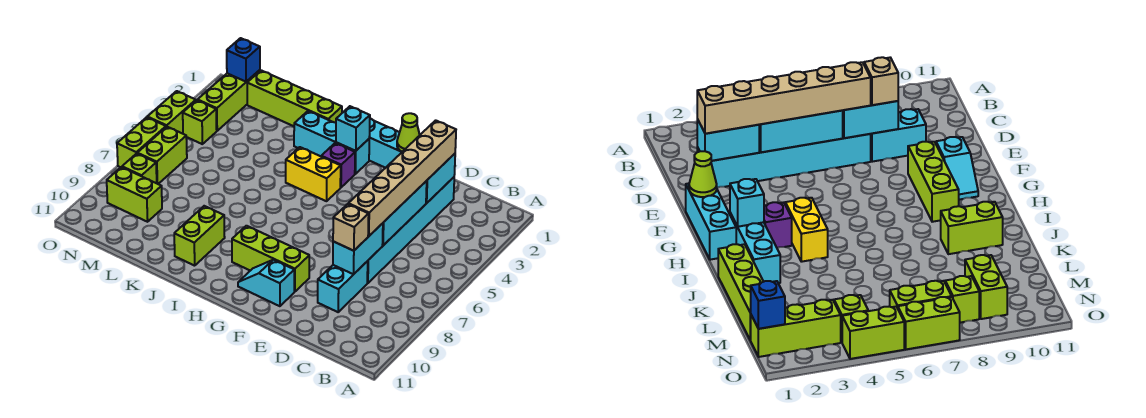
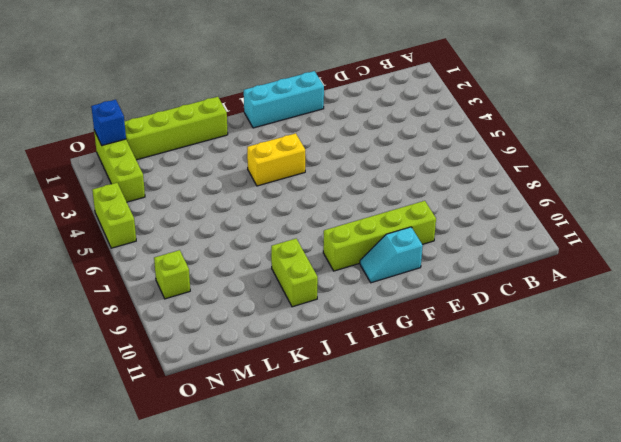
lime 1x4 brick [323,201,436,271] -> lime 1x3 brick [232,226,309,292]
none -> cyan 1x6 brick [367,177,454,283]
none -> cyan 1x2 brick [318,261,368,312]
none -> cyan 1x3 brick [294,111,369,174]

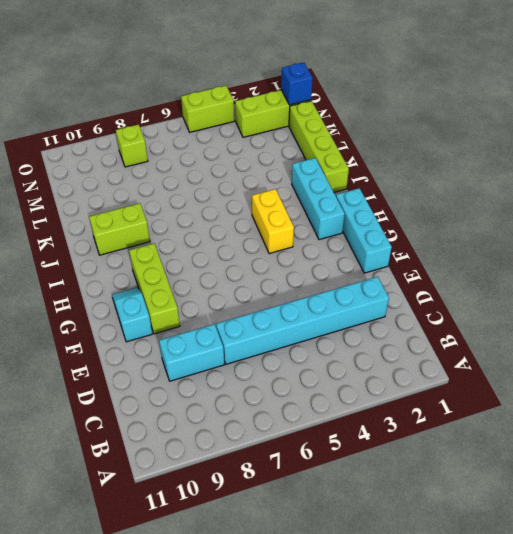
none -> purple 1x1 brick [321,143,355,188]
none -> lime 1x2 brick [107,167,162,222]
none -> lime 1x1 brick [183,100,217,144]

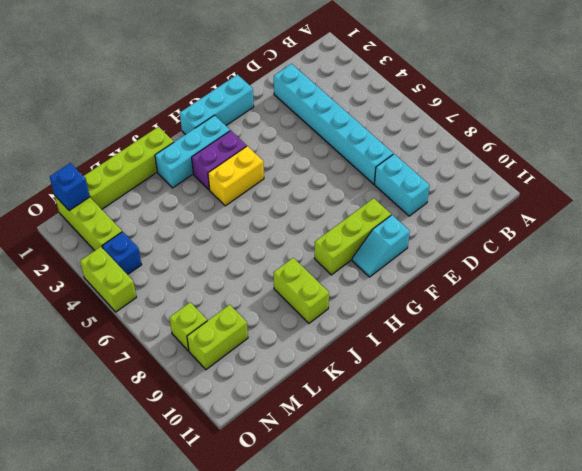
purple 1x2 brick [192,131,247,190] -> purple 1x1 brick [321,143,355,188]
blue 1x1 brick [102,232,142,275] -> lime 1x1 brick [183,100,217,144]
none -> lime 1x2 brick [137,127,187,184]
none -> lime 1x2 brick [117,117,166,167]
none -> cyan 1x2 brick [426,154,455,203]

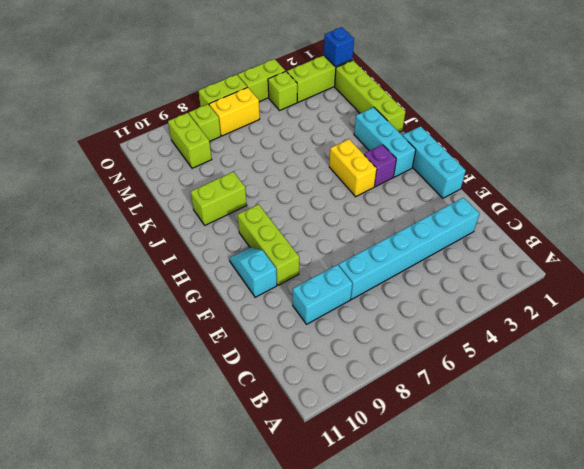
yellow 1x2 brick [209,87,260,136] -> lime 1x2 brick [137,127,187,184]
none -> cyan 1x2 brick [426,154,455,203]
none -> cyan 1x3 brick [382,181,427,245]
none -> cyan 1x2 brick [333,223,383,274]

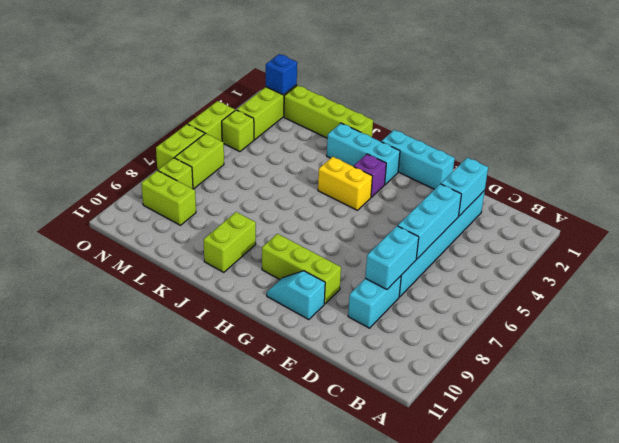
none -> lime 1x1 cone [397,113,420,152]
none -> cyan 1x1 brick [336,106,370,151]
none -> tan 1x6 brick [348,120,456,236]

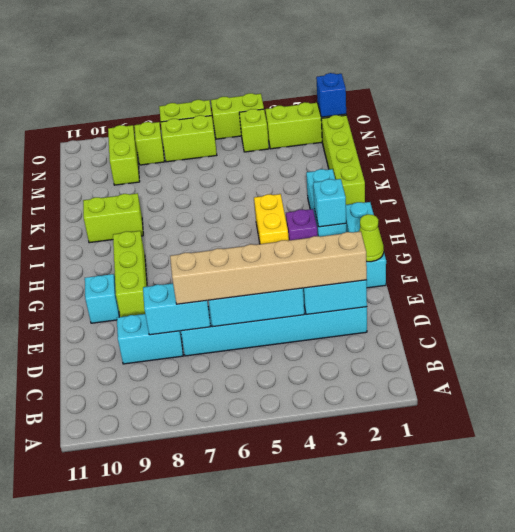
none -> tan 1x1 brick [333,204,369,251]

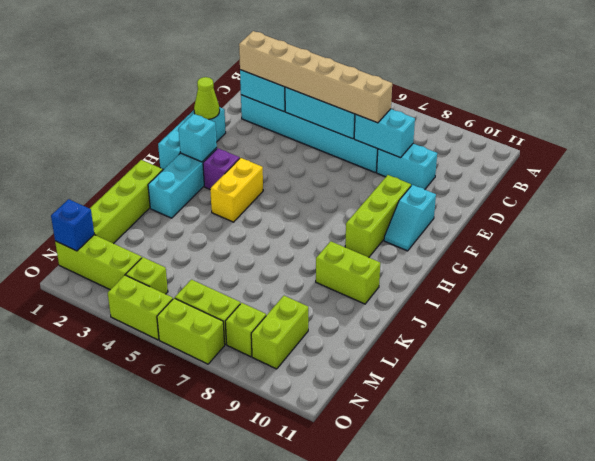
none -> tan 1x1 brick [333,204,369,251]

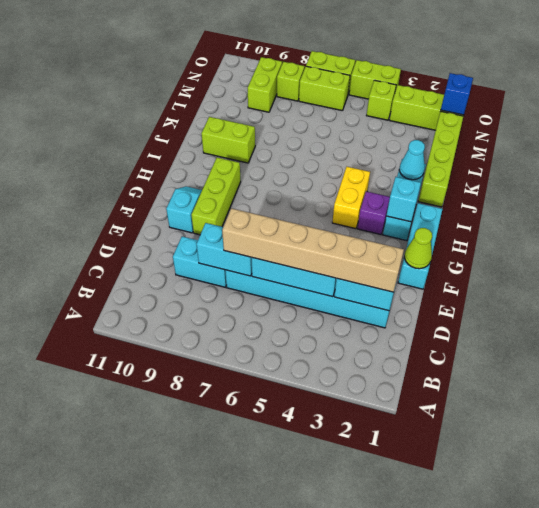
cyan 1x1 cone [399,140,425,180] -> none
none -> tan 1x1 brick [333,204,369,251]

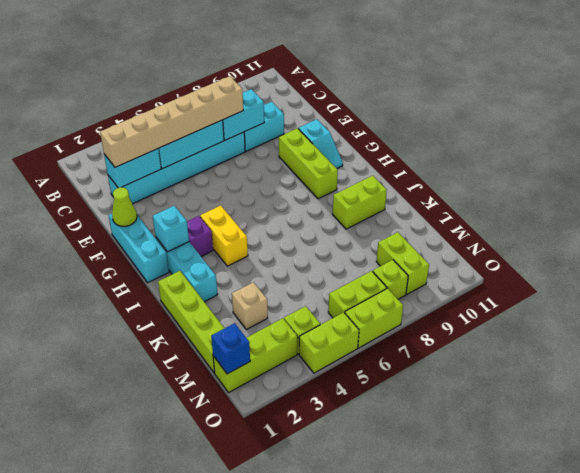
tan 1x1 brick [232,282,268,329] -> tan 1x1 brick moved to [333,204,369,251]

